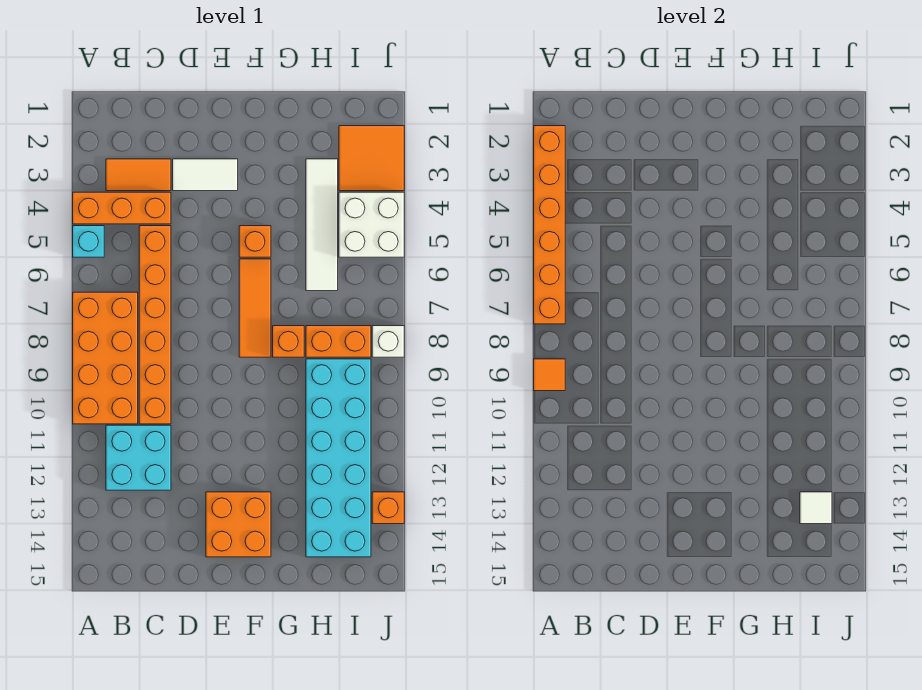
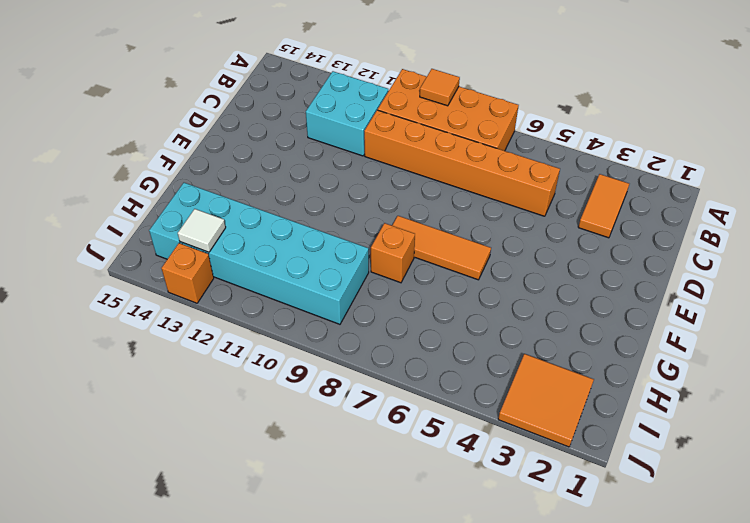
none -> orange 1x3 brick [73,192,171,224]
none -> cyan 1x1 brick [73,226,104,257]
none -> white 1x2 tile [173,159,238,191]

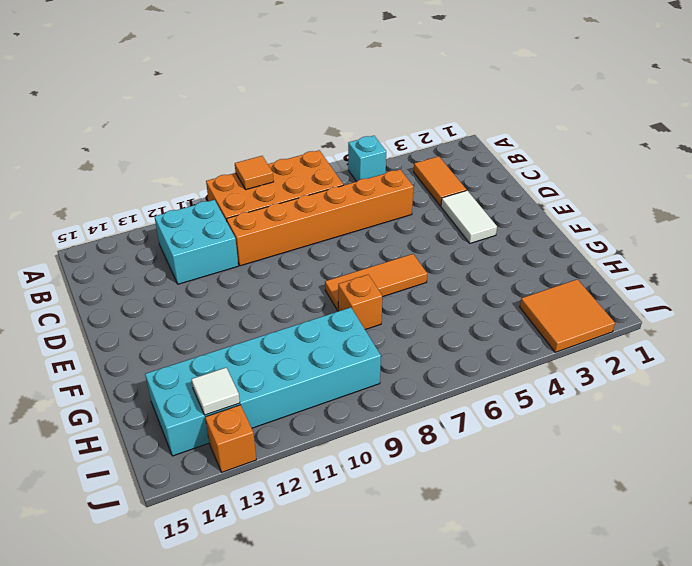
none -> orange 1x3 brick [73,192,171,224]
none -> orange 2x2 brick [206,492,271,557]
none -> orange 1x1 brick [239,226,271,257]

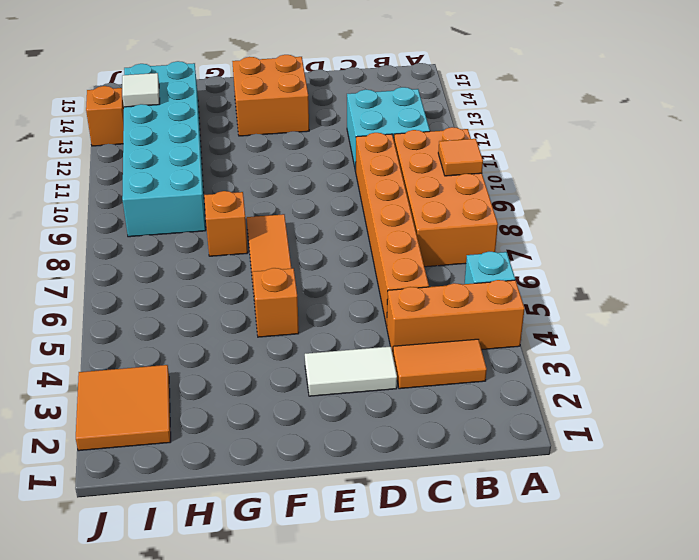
none -> white 1x4 tile [306,159,338,291]
none -> orange 1x2 brick [306,326,371,357]
none -> white 2x2 brick [339,192,404,257]

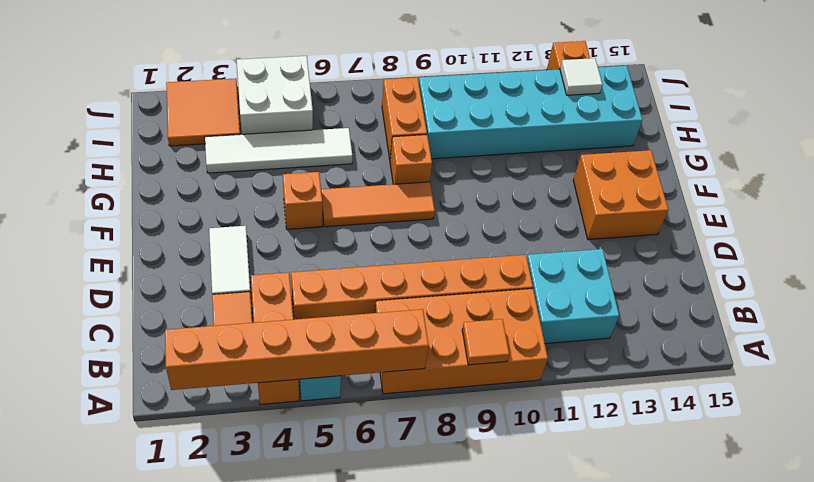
none -> white 1x1 brick [372,326,404,357]

